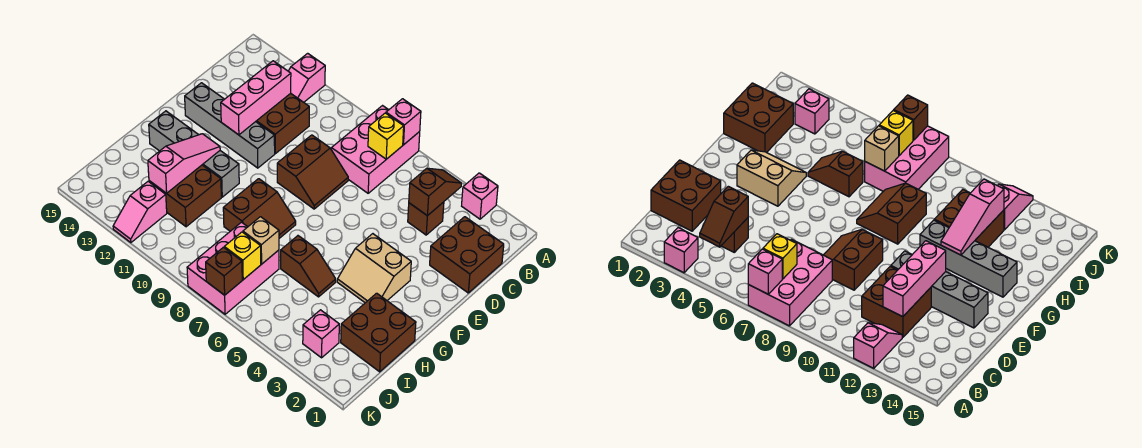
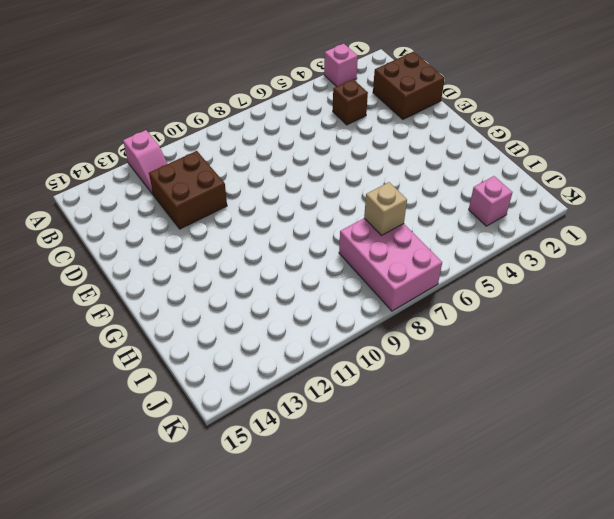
none -> pink 2x3 brick [331,106,420,193]
none -> brown 2x2 slope [277,135,348,209]
none -> grey 1x4 brick [185,83,275,168]

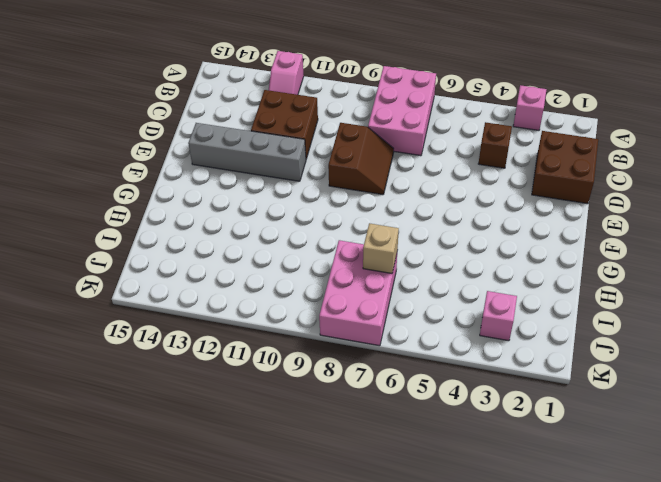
none -> tan 2x2 slope [337,234,411,303]
none -> brown 2x2 slope [223,179,296,238]
none -> grey 1x4 brick [149,111,239,197]

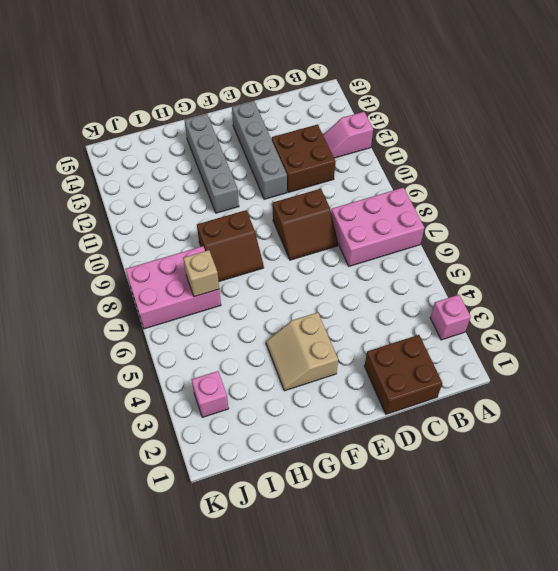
none -> brown 1x1 brick [408,202,444,235]
none -> brown 2x2 brick [341,293,416,372]
none -> brown 1x2 slope [281,236,336,297]

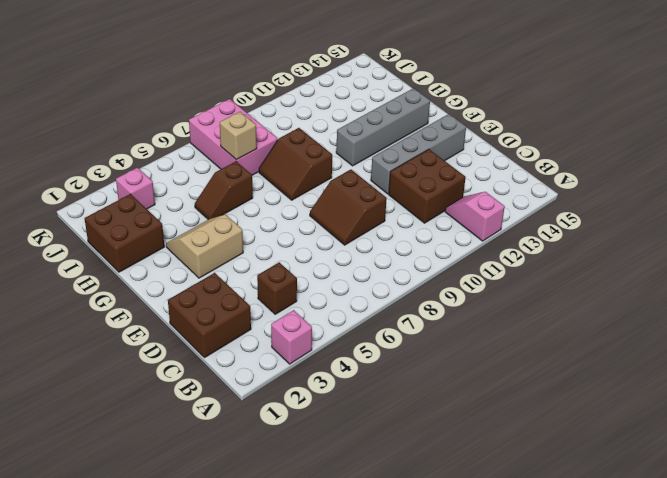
none -> pink 2x3 brick [331,106,420,193]
none -> brown 2x2 brick [149,165,221,227]
none -> pink 1x2 slope [113,181,167,243]

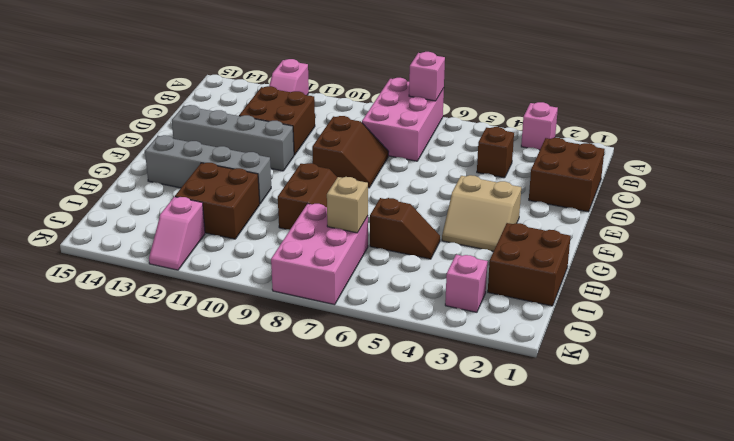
none -> brown 1x2 slope [409,168,461,216]
none -> yellow 1x1 brick [368,113,404,159]
none -> pink 1x3 brick [221,61,291,135]

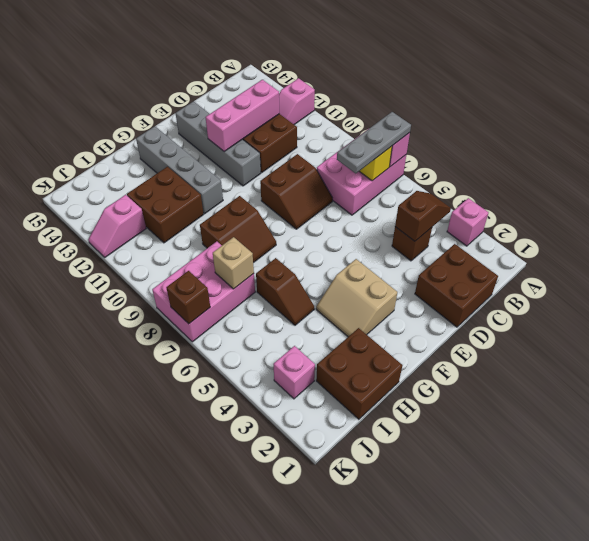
grey 1x3 plate [337,112,411,174] -> none
none -> pink 1x3 slope [148,134,220,193]
none -> yellow 1x1 brick [224,232,261,280]

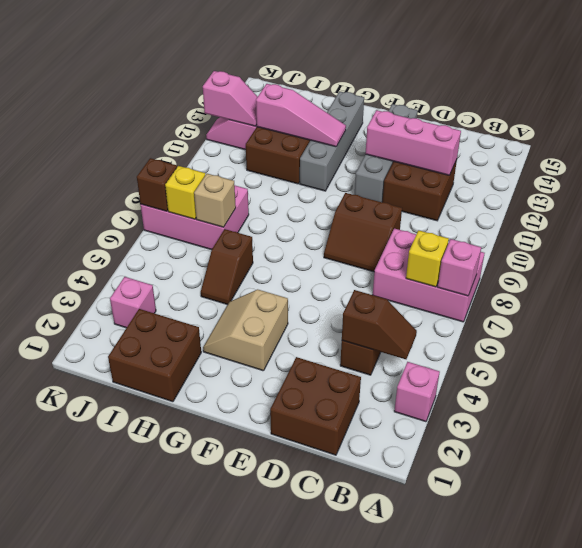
pink 1x2 slope [203,71,258,126] -> pink 1x2 slope turned to [288,53,325,102]
none -> brown 2x2 slope [223,179,296,238]

